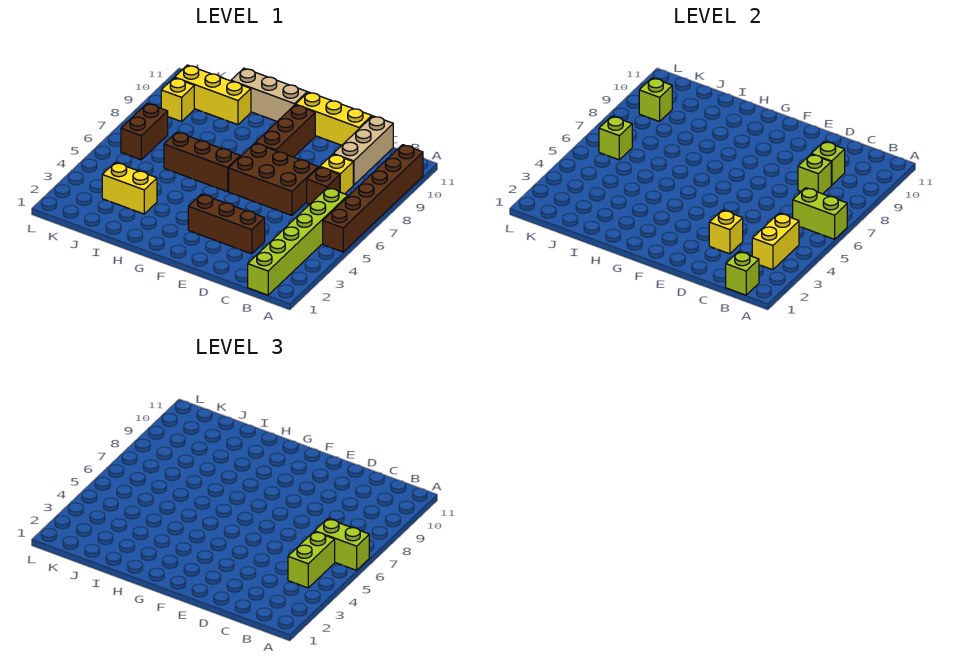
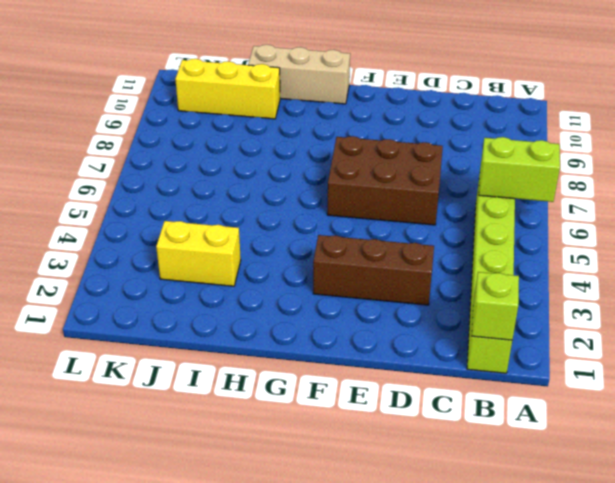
none -> brown 1x6 brick [323,145,423,252]
none -> brown 1x1 brick [307,167,340,204]
none -> yellow 1x1 brick [320,154,353,194]

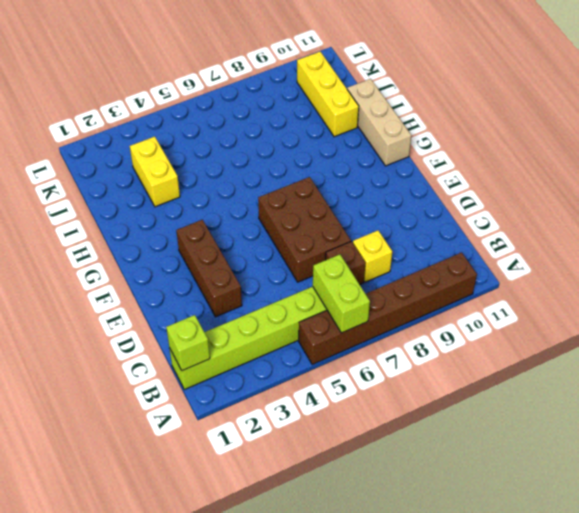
none -> tan 1x3 brick [334,116,393,185]
none -> yellow 1x3 brick [296,92,372,145]
none -> brown 1x3 brick [256,105,315,157]

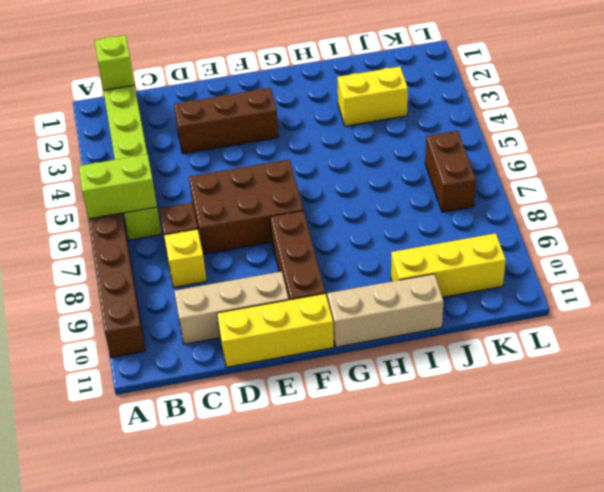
tan 1x3 brick [174,271,289,344] -> tan 1x3 brick turned to [334,116,393,185]
none -> brown 1x3 brick [164,132,240,192]
none -> yellow 1x1 brick [161,78,194,122]
none -> yellow 1x2 brick [752,213,799,270]

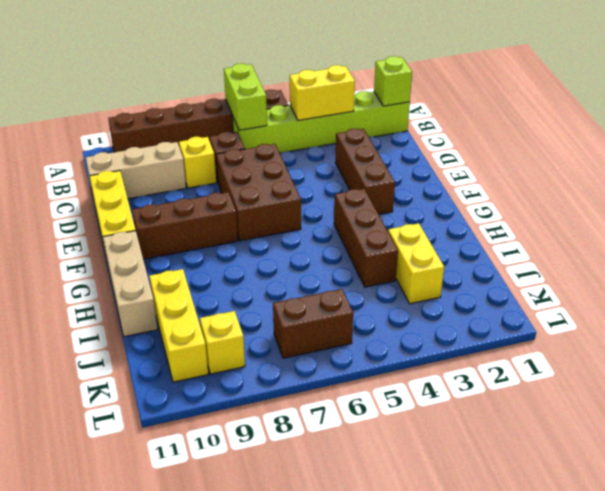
brown 1x3 brick [334,189,398,287] -> brown 1x3 brick moved to [164,132,240,192]
none -> lime 1x1 brick [798,154,831,194]
none -> lime 1x1 brick [812,141,845,185]
none -> yellow 1x1 brick [709,210,743,254]

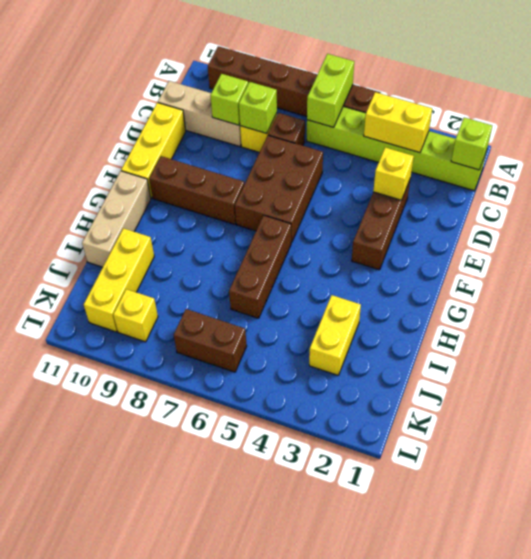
none -> lime 1x1 brick [599,116,632,160]
none -> lime 1x1 brick [639,78,672,122]
none -> lime 1x2 brick [315,519,369,570]

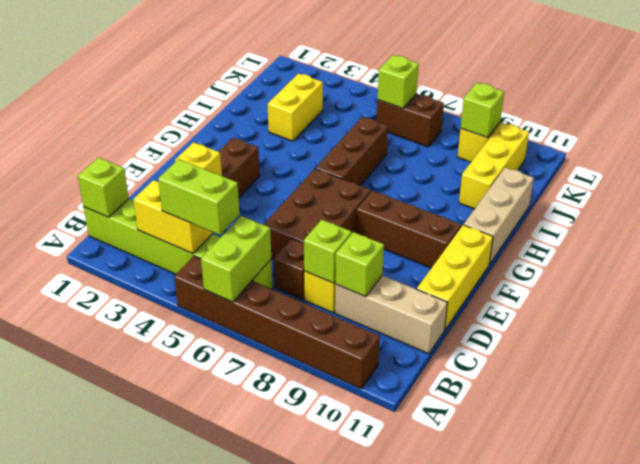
none -> lime 1x2 brick [315,519,369,570]

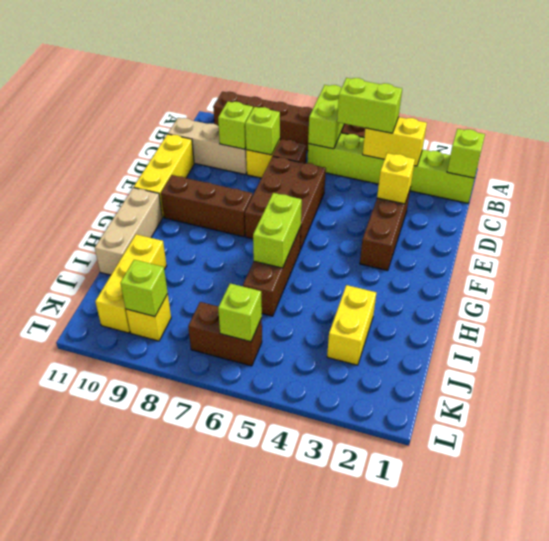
lime 1x2 brick [253,193,302,268] -> lime 1x2 brick moved to [315,519,369,570]

